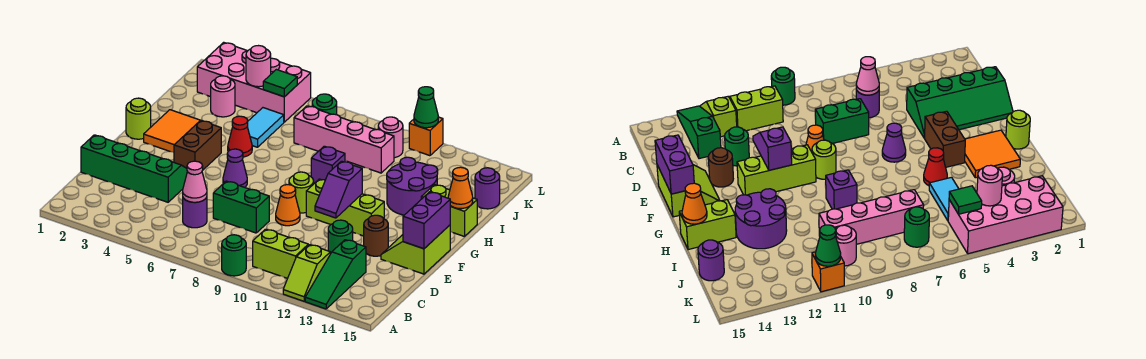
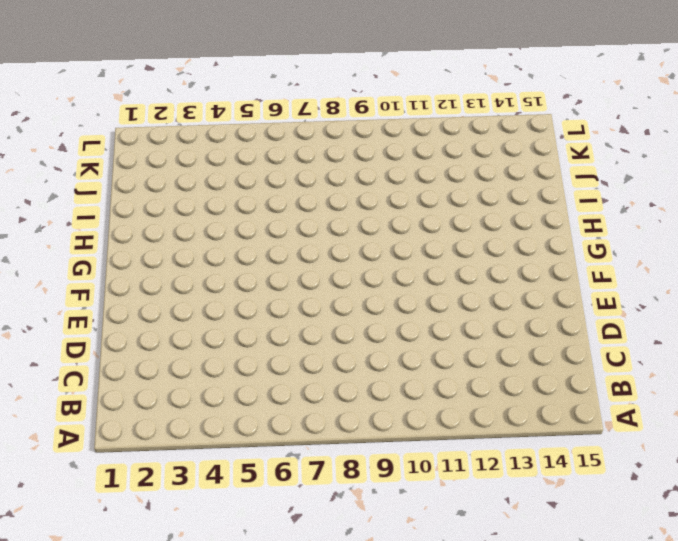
none -> green 1x1 round brick [222,235,246,276]
none -> lime 1x2 slope [283,245,330,301]
none -> green 1x3 slope [305,240,366,309]
none -> lime 1x2 brick [253,229,308,278]

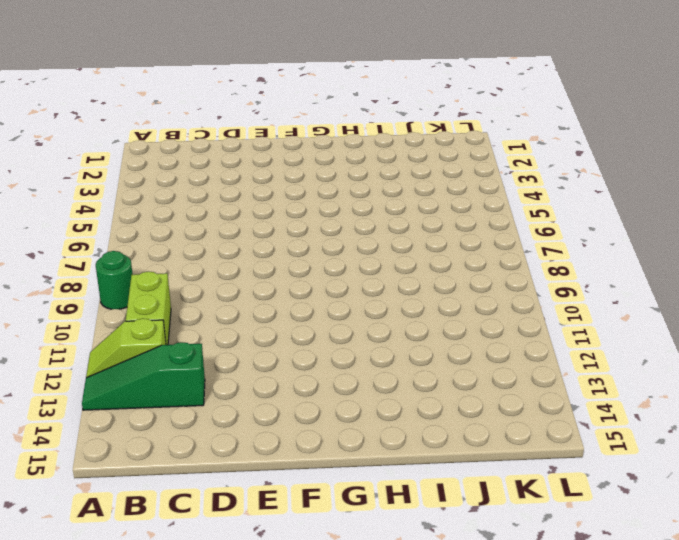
none -> purple 1x1 round brick [183,197,207,228]
none -> green 2x4 slope [81,135,187,202]
none -> green 1x2 brick [213,181,269,233]
none -> green 1x1 round brick [328,220,353,254]

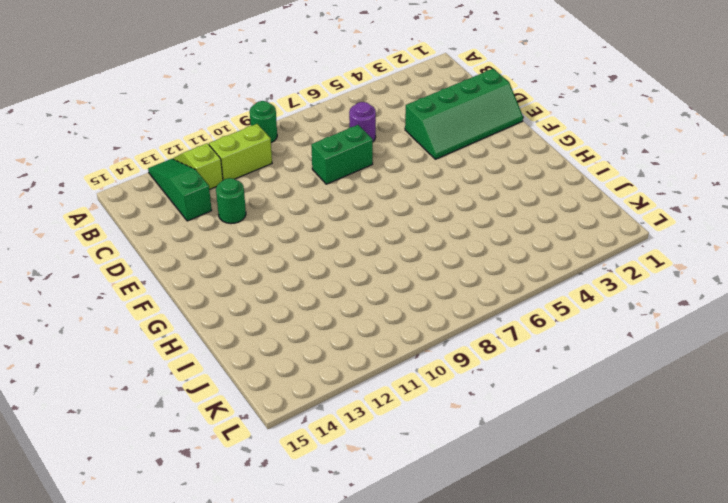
none -> orange 1x1 cone [276,185,300,226]
none -> brown 1x1 round brick [364,215,388,256]
none -> lime 2x2 slope [381,225,450,274]
none -> brown 1x2 brick [174,120,221,170]

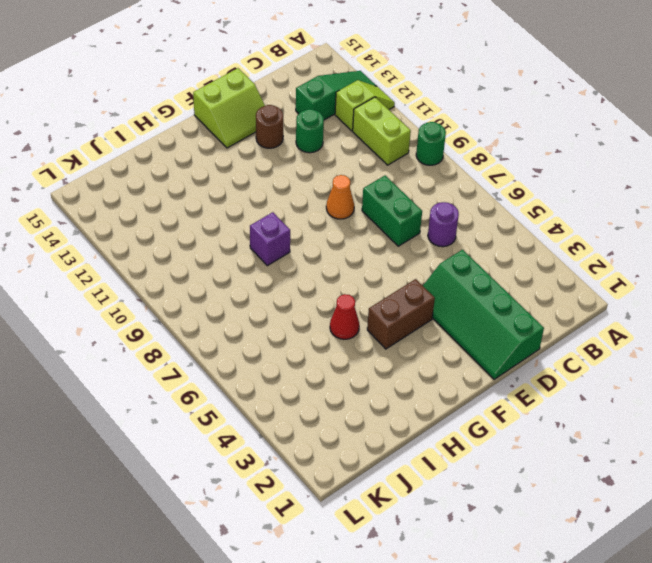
none -> purple 1x1 cone [223,149,247,187]
none -> lime 1x1 round brick [289,172,314,213]
none -> lime 1x3 brick [306,179,384,236]
none -> lime 1x1 round brick [126,98,151,139]

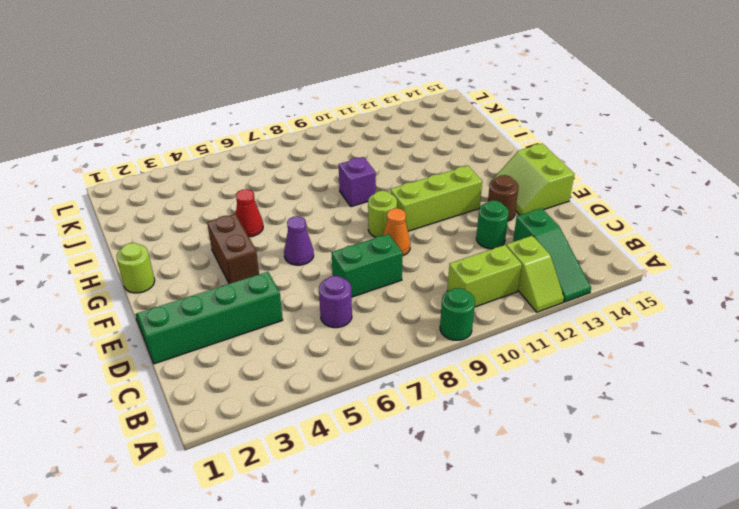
none -> orange 2x2 tile [144,110,200,152]
none -> purple 2x2 round brick [387,157,438,215]
none -> lime 1x2 brick [421,185,477,237]
none -> cyan 1x2 tile [247,108,284,147]

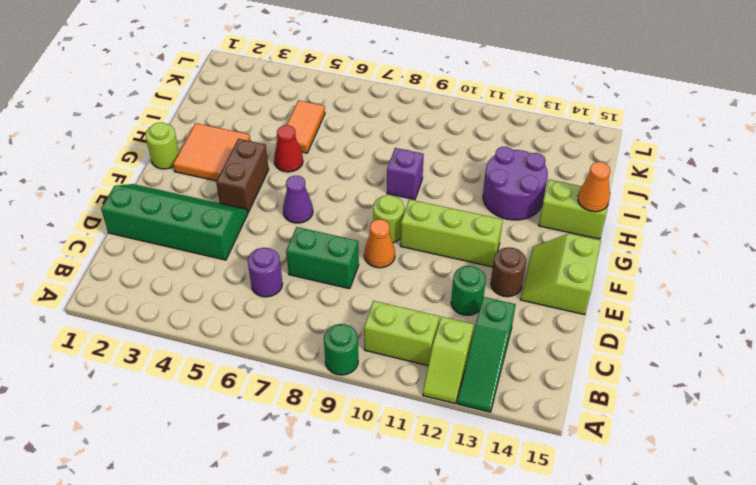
orange 1x2 tile [287,100,325,153] -> cyan 1x2 tile [247,108,284,147]
none -> pink 1x1 round brick [211,76,235,117]
none -> pink 1x4 brick [294,106,394,173]
none -> purple 1x1 round brick [475,168,500,209]
none -> pink 2x4 brick [197,42,311,122]

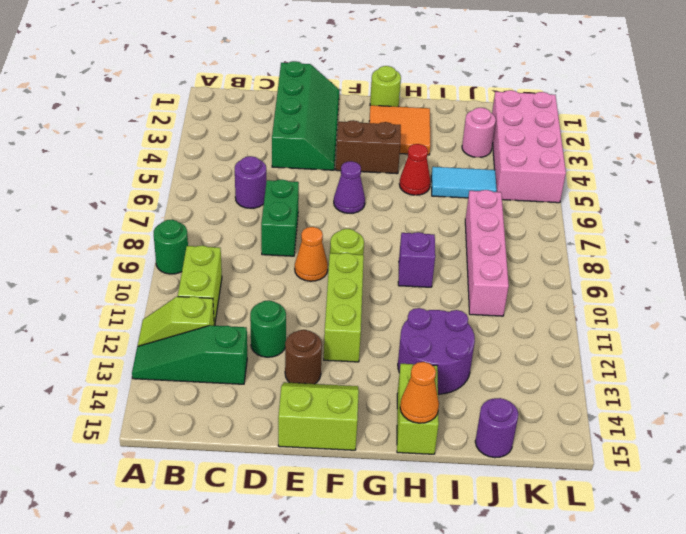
none -> green 1x1 round brick [312,94,337,115]
none -> pink 1x1 round brick [378,117,403,158]
none -> orange 1x1 brick [409,117,443,156]
none -> pink 1x1 cone [183,161,207,202]

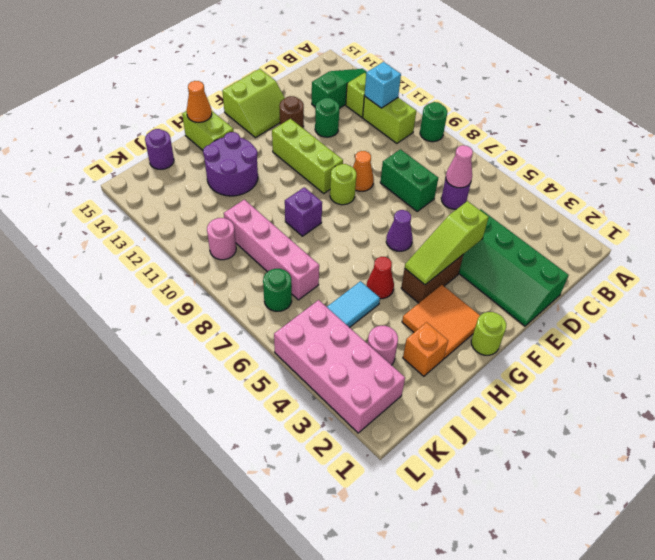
cyan 1x1 brick [364,62,401,108] -> none
lime 1x3 slope [405,201,489,285] -> none
orange 1x1 brick [403,322,448,376] -> orange 1x1 brick moved to [409,117,443,156]
none -> purple 1x2 slope [315,161,362,218]
none -> purple 1x2 brick [403,192,450,249]
none -> pink 1x1 round brick [246,46,271,87]
none -> green 1x1 tile [263,70,297,97]

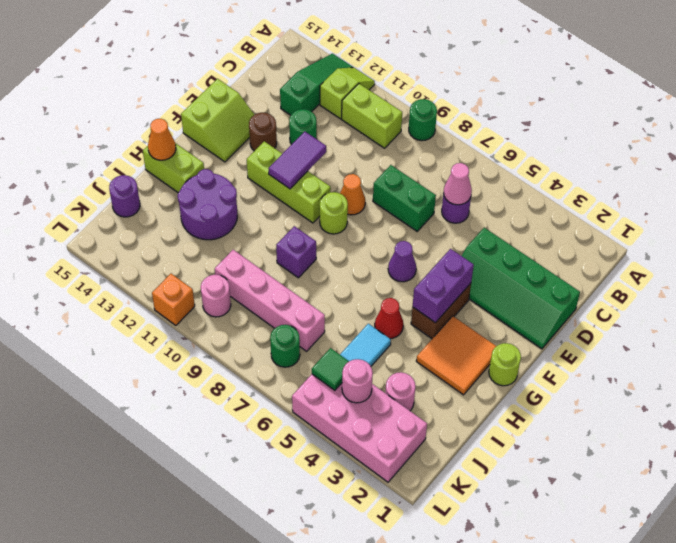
purple 1x2 tile [268,132,326,189] -> purple 1x2 slope [315,161,362,218]
purple 1x2 brick [413,249,474,323] -> purple 1x2 brick moved to [403,192,450,249]
none -> green 1x1 cone [414,87,438,128]

